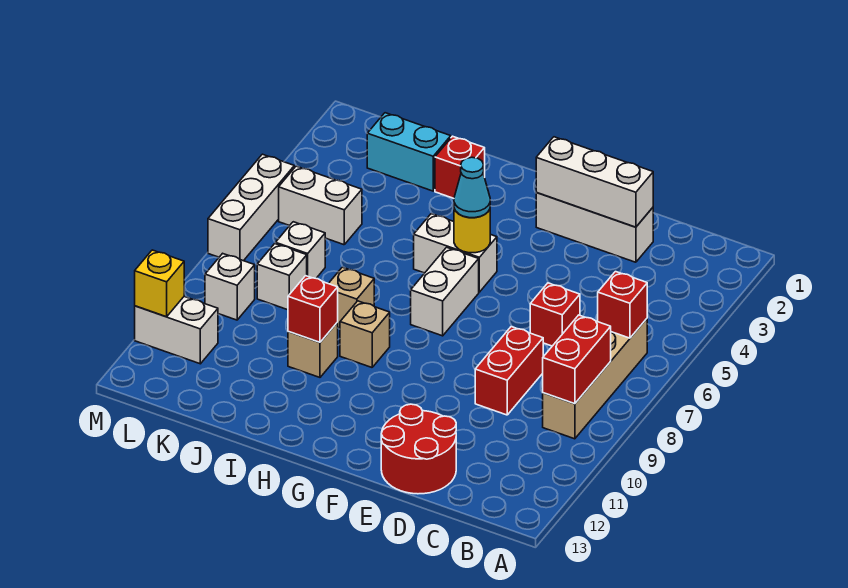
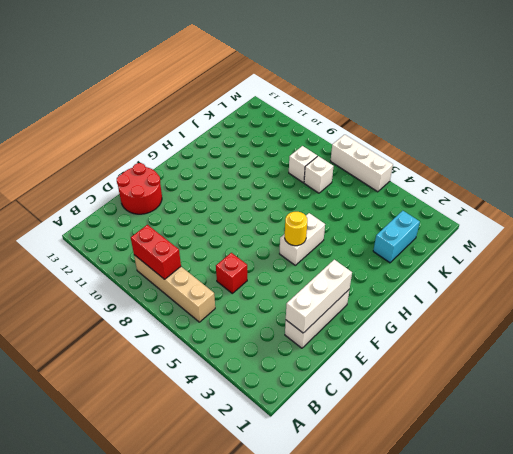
none -> red 1x2 brick [475,327,543,415]
none -> white 1x2 brick [411,247,479,336]
none -> tan 1x1 brick [340,301,390,367]

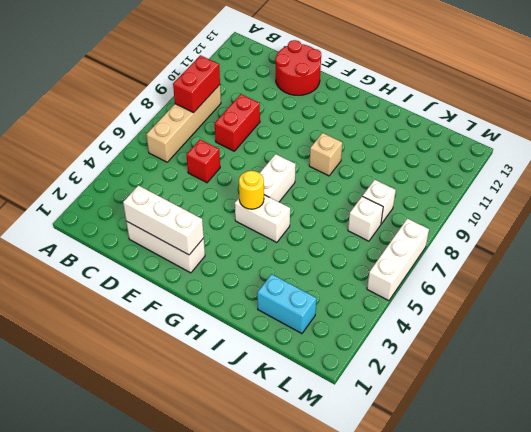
none -> red 1x1 brick [435,136,485,198]
none -> tan 1x1 brick [328,267,374,328]
none -> tan 1x1 brick [288,322,338,377]

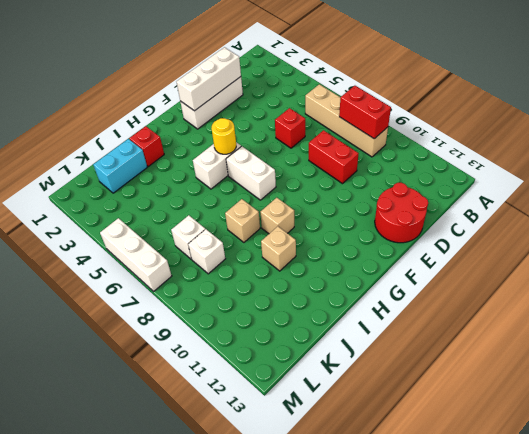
none -> white 1x2 brick [279,166,362,245]
none -> white 1x1 brick [205,253,255,320]
none -> white 1x2 brick [135,297,218,364]

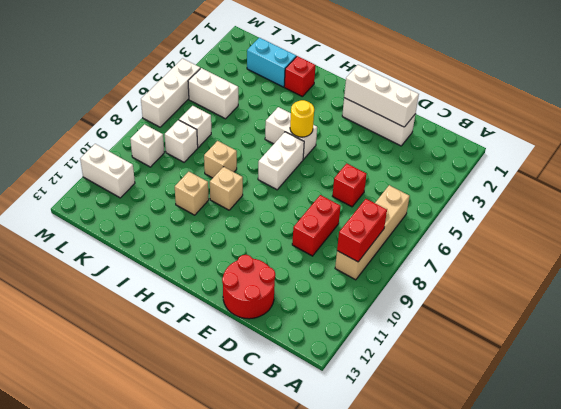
none -> red 1x1 brick [598,272,647,338]
none -> red 1x1 brick [288,276,338,342]
none -> yellow 1x1 brick [135,250,184,317]

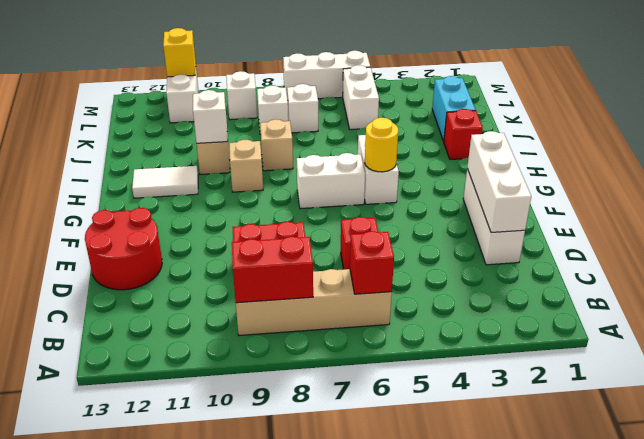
white 1x2 tile [132,166,198,198] -> none
white 1x1 brick [193,90,228,143] -> red 1x1 brick [288,276,338,342]
none -> cyan 1x1 cone [454,157,490,218]

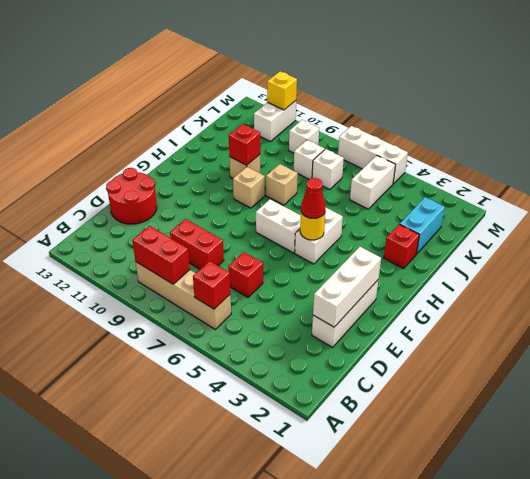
red 1x1 cone [301,178,326,218] -> cyan 1x1 cone [454,157,490,218]

